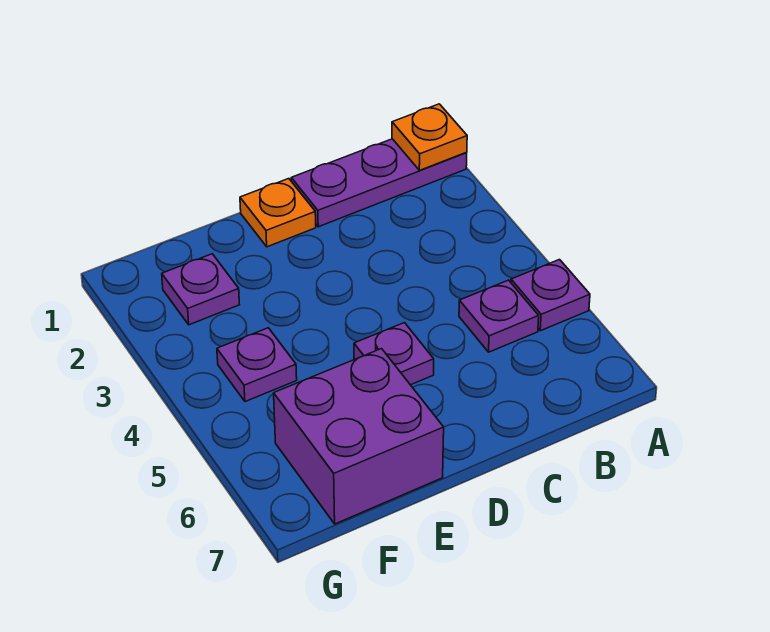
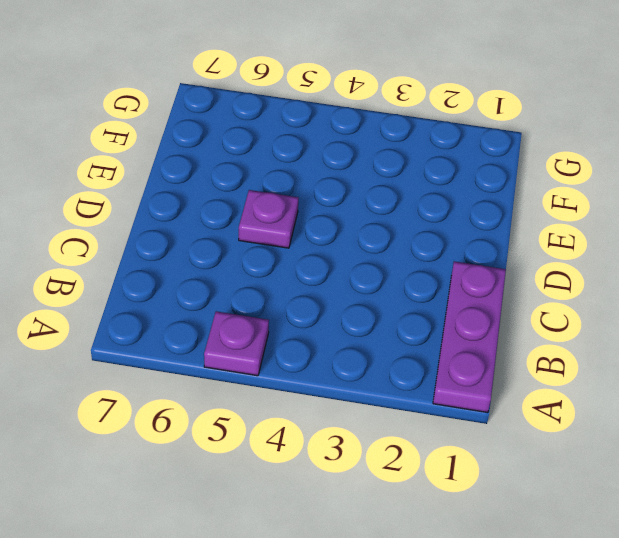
none -> purple 1x1 plate [459,280,539,352]
none -> orange 1x1 plate [240,179,316,247]

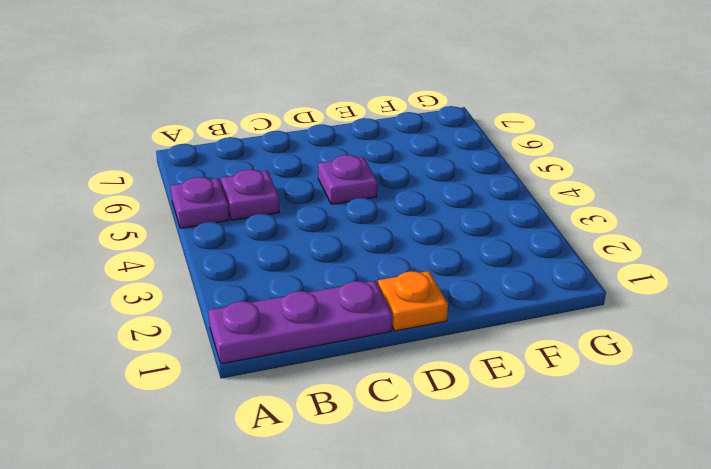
none -> purple 2x2 brick [274,349,444,524]
none -> purple 1x1 plate [162,254,240,325]

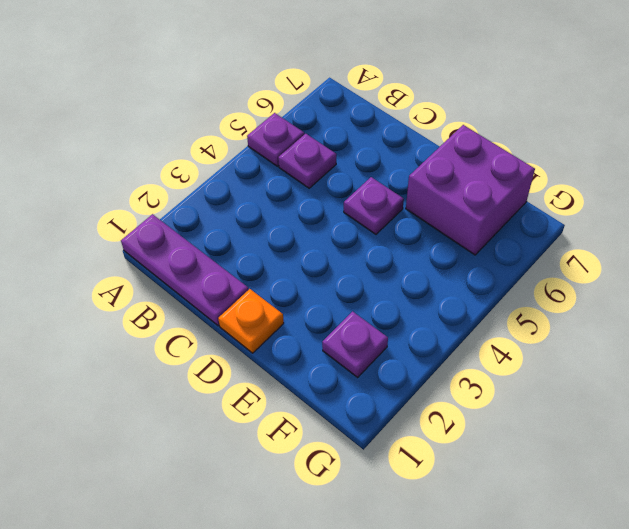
none -> purple 1x1 plate [217,328,297,402]
none -> orange 1x1 plate [392,104,467,170]

